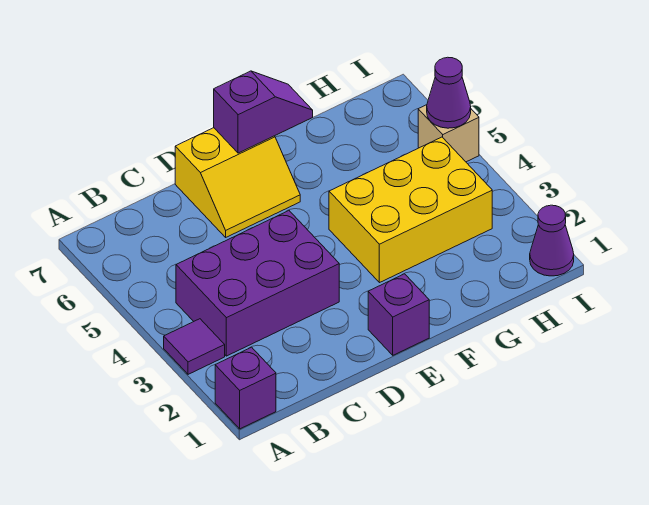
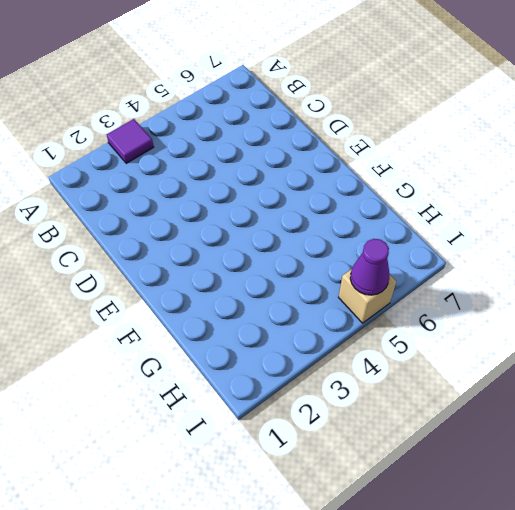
none -> purple 1x1 brick [215,347,276,429]
none -> purple 2x3 brick [176,211,339,356]

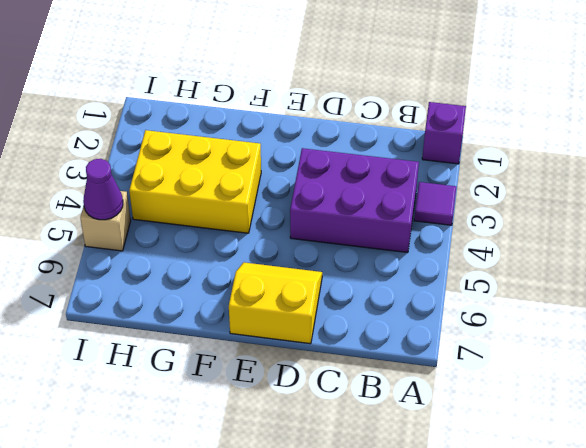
none -> purple 1x1 brick [368,274,429,355]
none -> purple 1x1 cone [530,205,574,276]

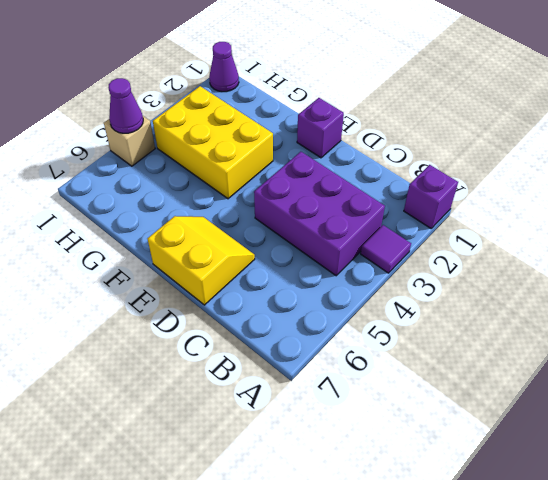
none -> purple 1x2 slope [214,71,313,153]

